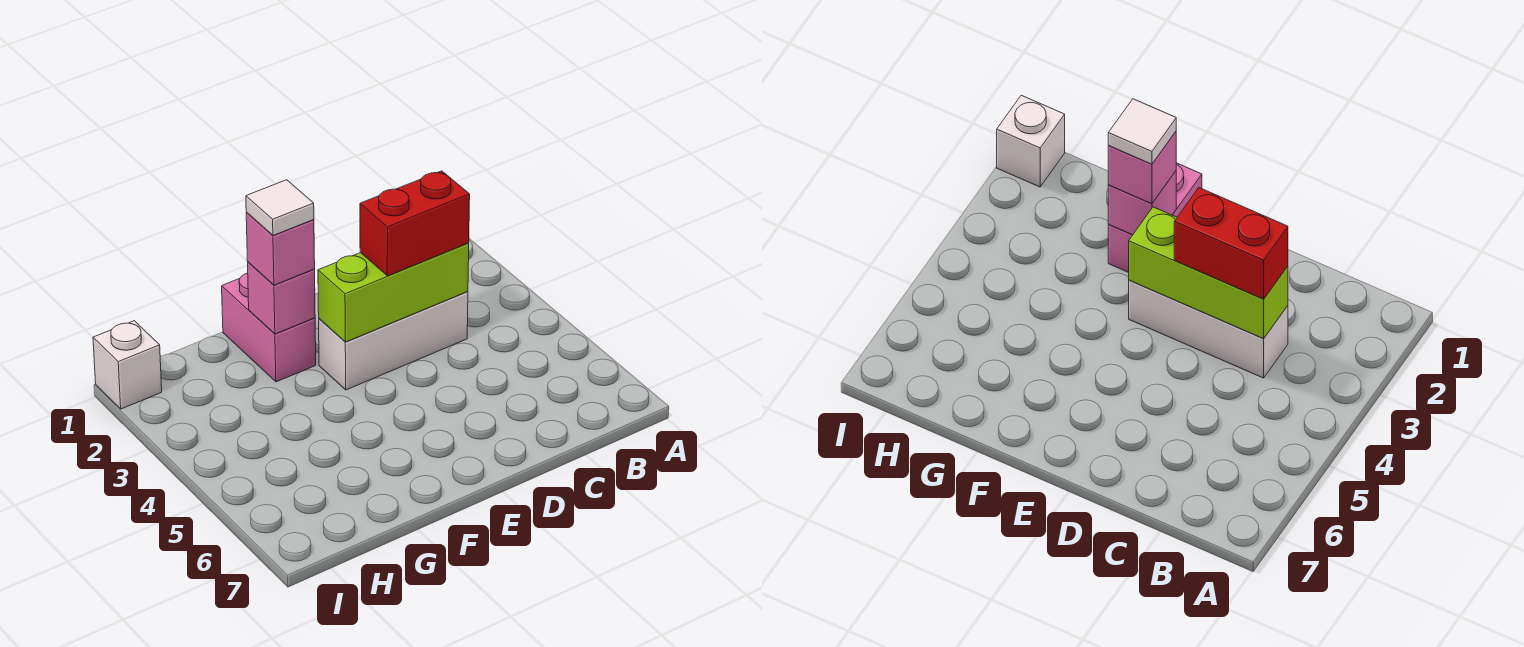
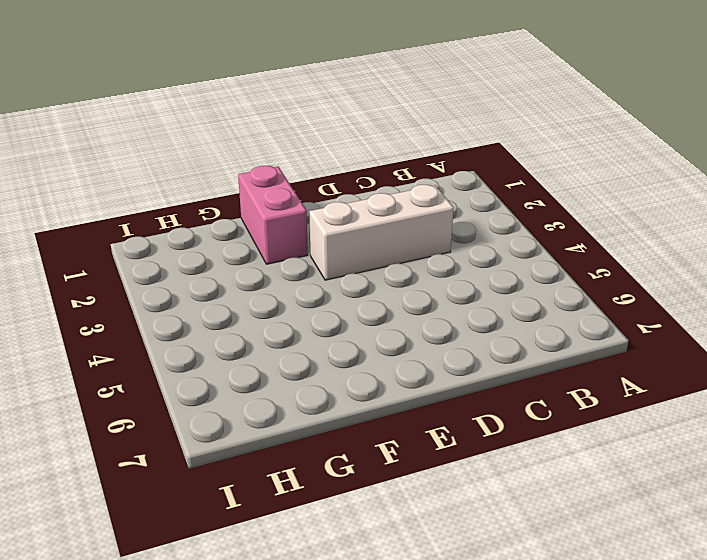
none -> white 1x1 brick [93,321,162,409]
none -> lime 1x3 brick [318,243,469,342]

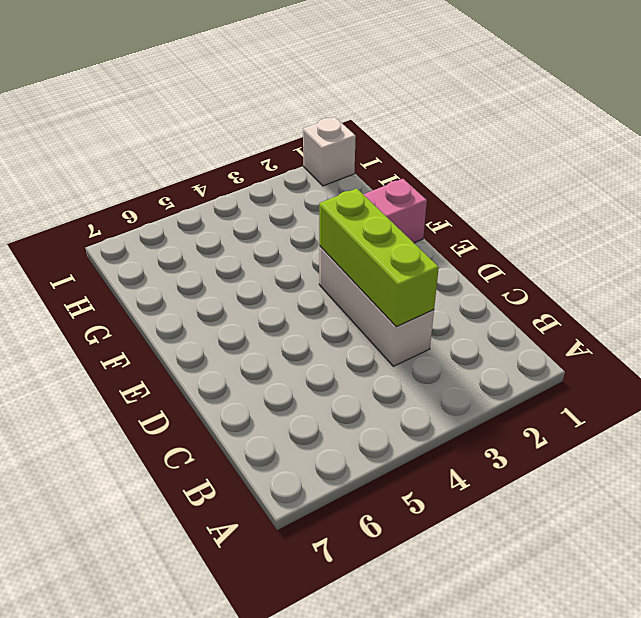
none -> pink 1x1 brick [248,262,315,334]
none -> red 1x2 brick [360,171,470,276]

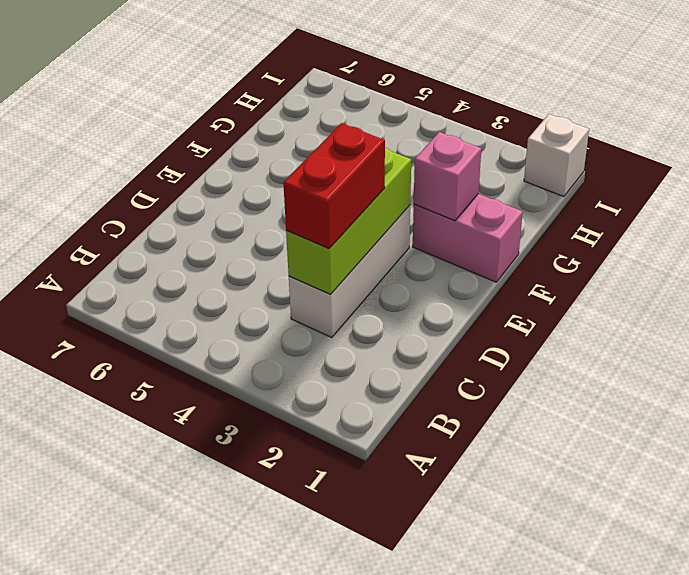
none -> pink 1x1 brick [246,213,315,285]
none -> white 1x1 tile [246,180,314,235]

